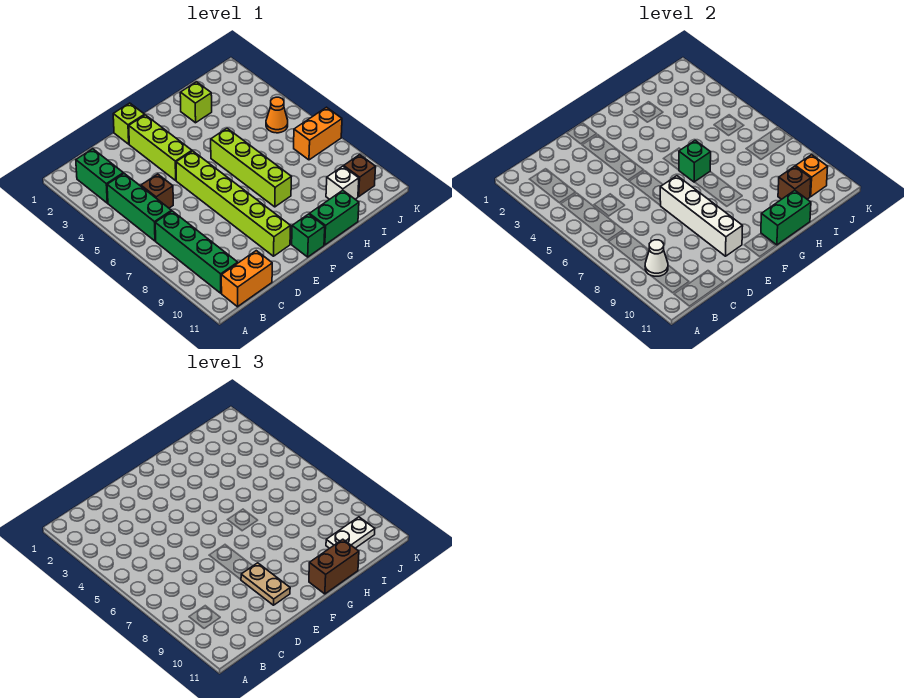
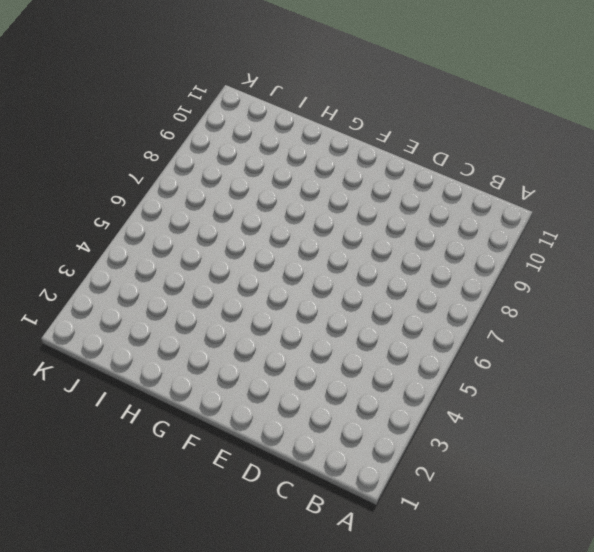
none -> green 1x2 brick [76,149,123,203]
none -> green 1x3 brick [107,174,171,241]
none -> green 1x4 brick [155,211,238,293]

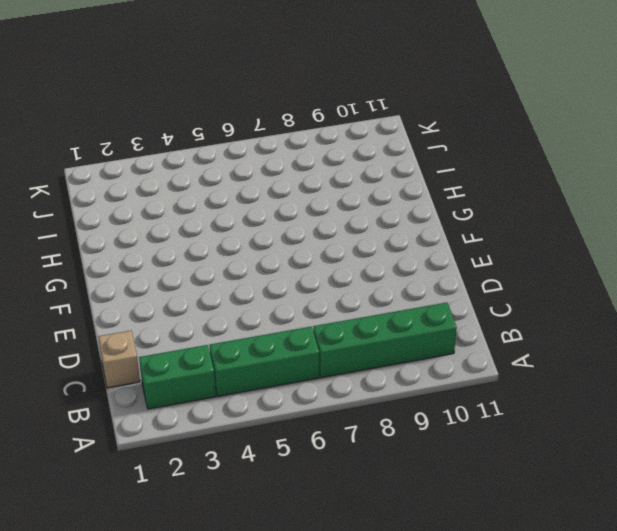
tan 1x1 brick [98,331,140,388] -> none
none -> orange 1x2 brick [221,251,272,307]
none -> brown 1x1 brick [141,174,173,208]
none -> lime 1x1 brick [113,103,145,144]

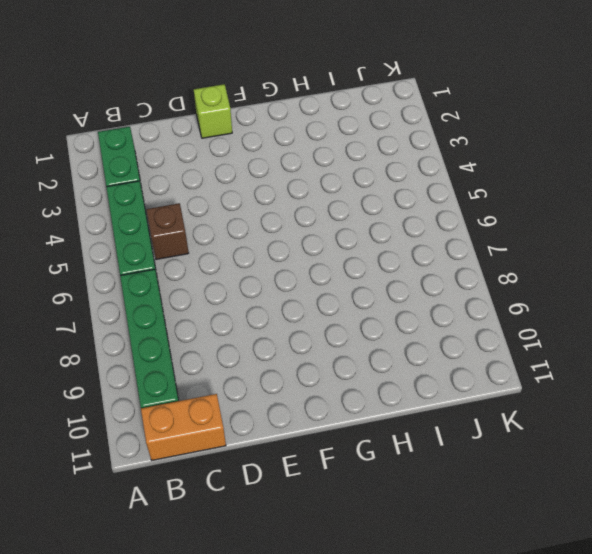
none -> lime 1x3 brick [129,115,192,180]
none -> lime 1x6 brick [176,151,291,256]
none -> green 1x1 brick [292,214,325,257]

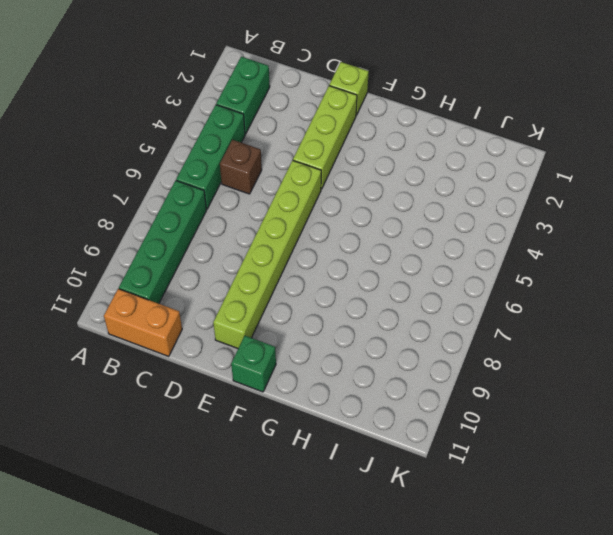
none -> lime 1x4 brick [211,128,291,207]
none -> green 1x2 brick [309,190,359,245]
none -> lime 1x1 brick [180,82,212,123]

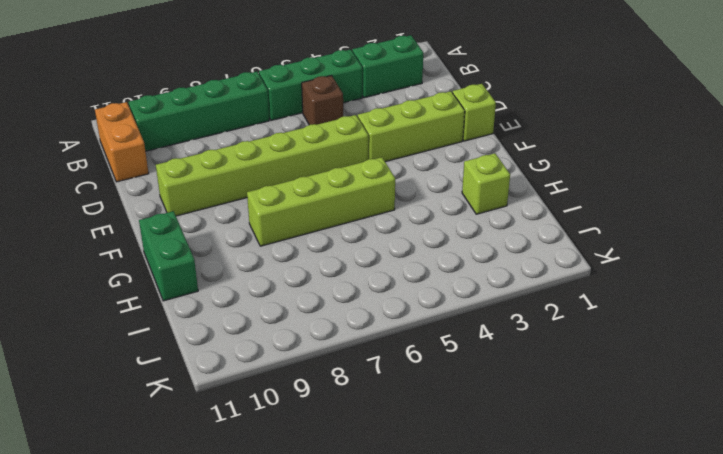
none -> green 1x1 brick [292,214,325,257]
none -> white 1x1 brick [326,166,359,199]
none -> orange 1x1 cone [266,97,288,133]

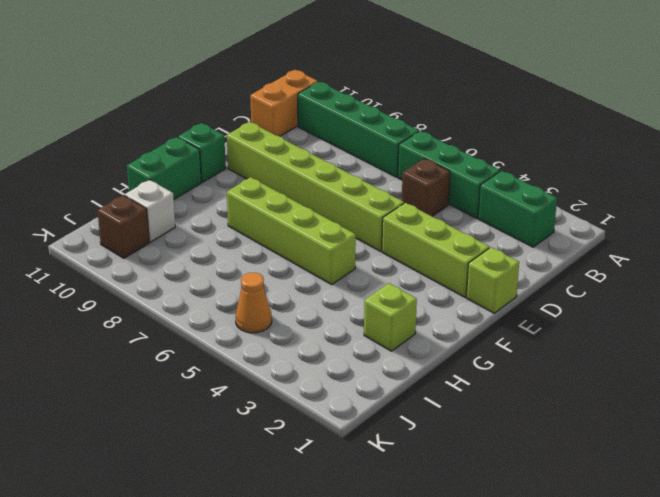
none -> orange 1x2 brick [294,107,342,160]
none -> white 1x1 cone [645,240,668,276]
none -> white 1x4 brick [660,176,743,256]

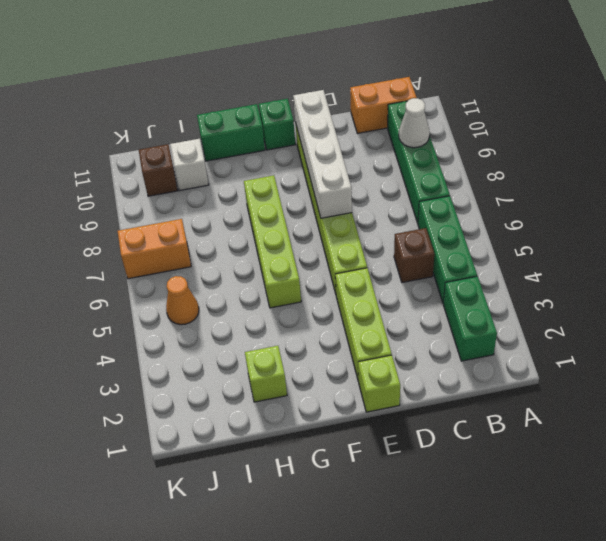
none -> green 1x1 brick [679,140,711,182]
none -> green 1x2 brick [761,190,811,245]
none -> brown 1x1 brick [778,166,811,199]

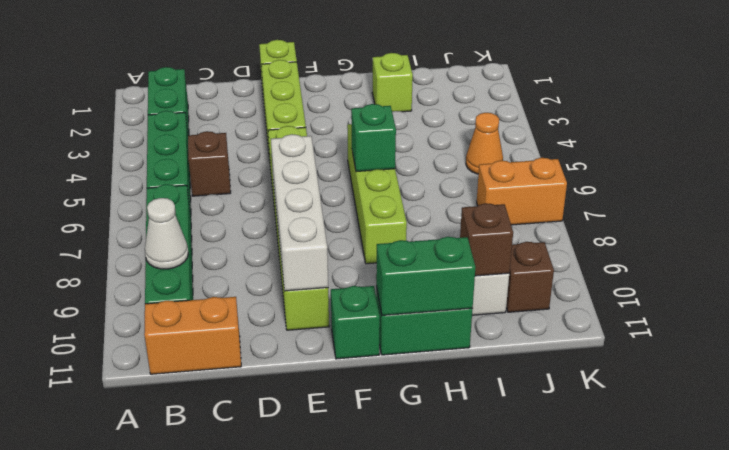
none -> orange 1x1 brick [796,155,828,197]
none -> tan 1x2 plate [241,563,290,605]
none -> brown 1x2 brick [309,539,359,594]

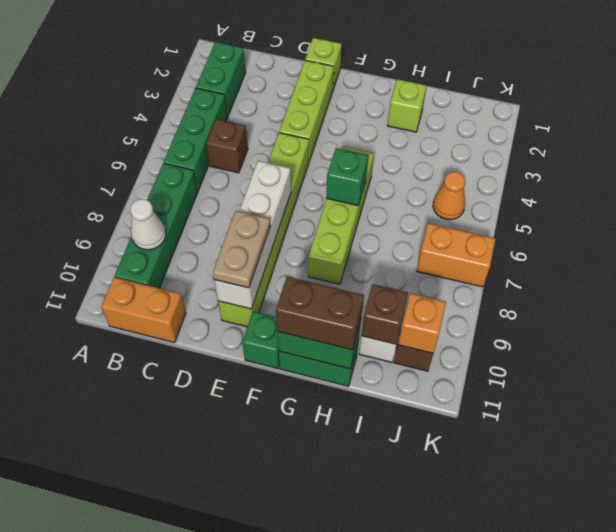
none -> white 1x2 plate [326,517,375,548]

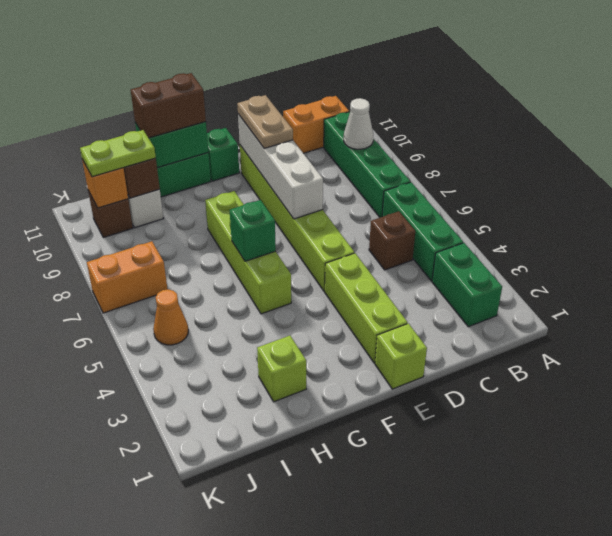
lime 1x2 plate [80,130,156,177] -> white 1x2 plate [326,517,375,548]

